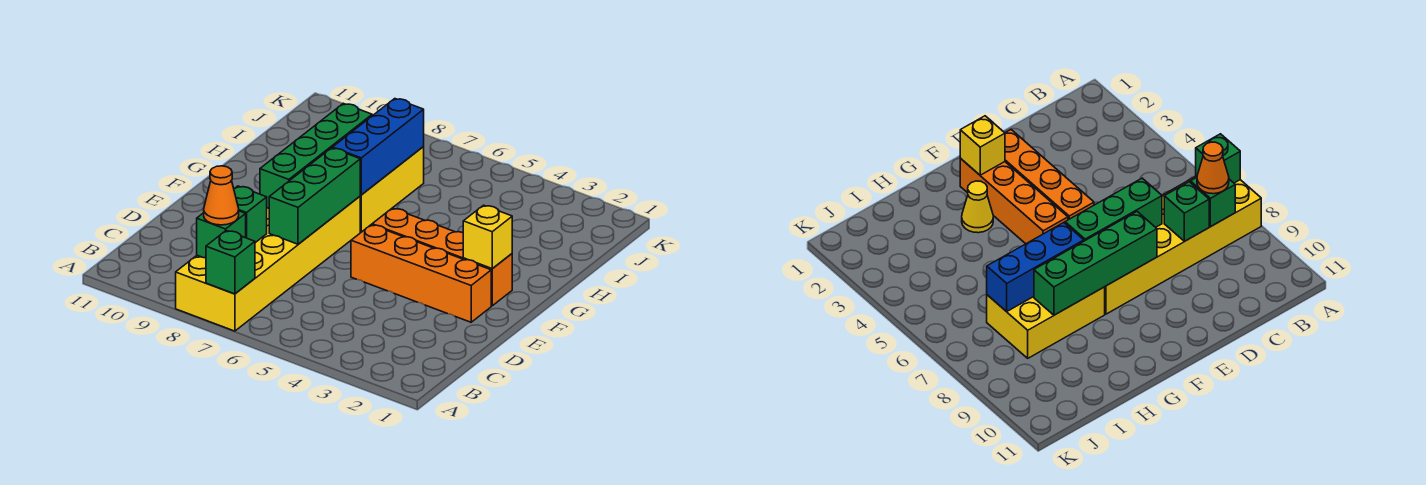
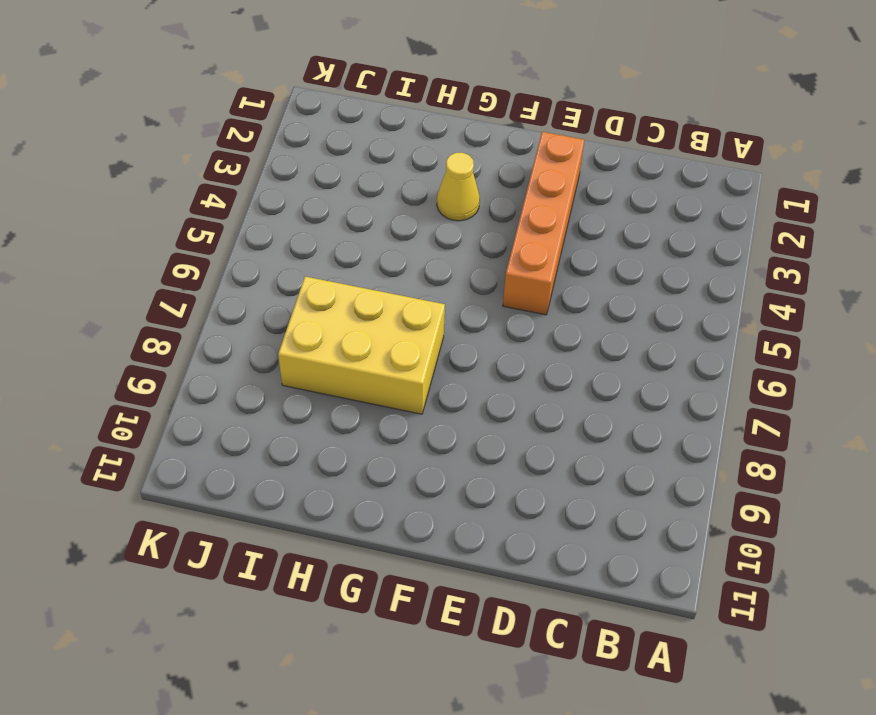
none -> yellow 2x6 brick [176,196,360,331]
none -> orange 1x4 brick [372,208,512,306]
none -> green 1x1 brick [206,231,255,294]

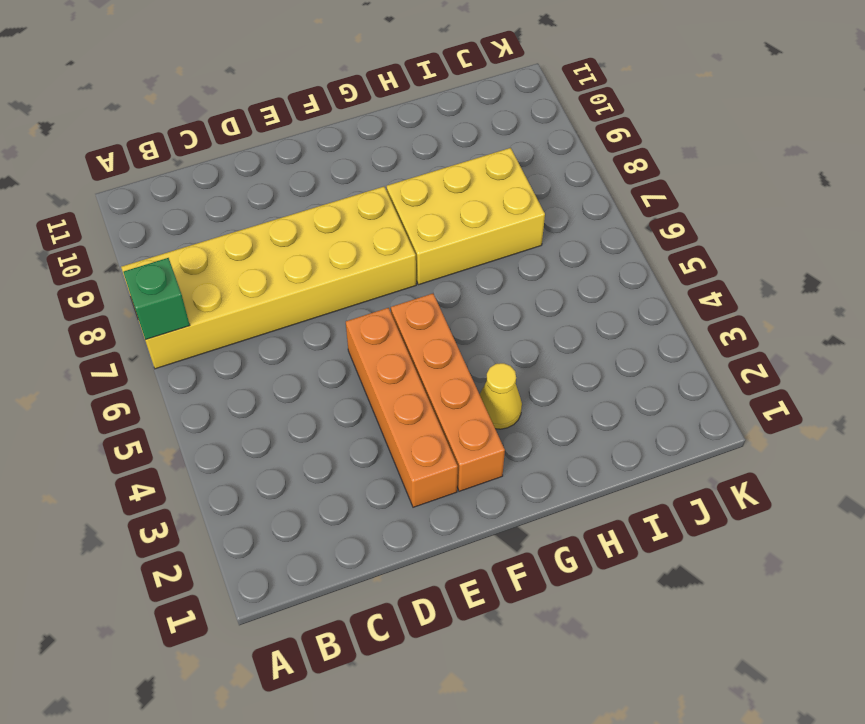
none -> green 1x1 brick [197,211,246,258]
none -> green 1x1 brick [234,186,267,243]
none -> green 1x3 brick [269,148,360,244]

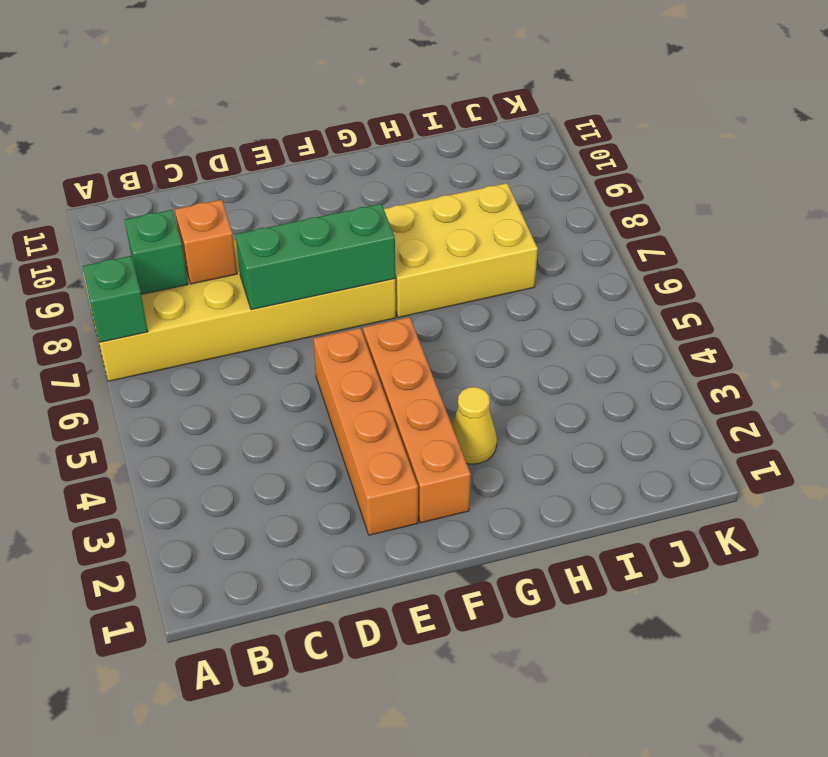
orange 1x1 brick [175,200,237,284] -> green 1x1 brick [234,186,267,243]
none -> green 1x4 brick [260,103,372,208]
none -> yellow 1x1 brick [463,205,512,269]
none -> blue 1x3 brick [332,99,424,195]

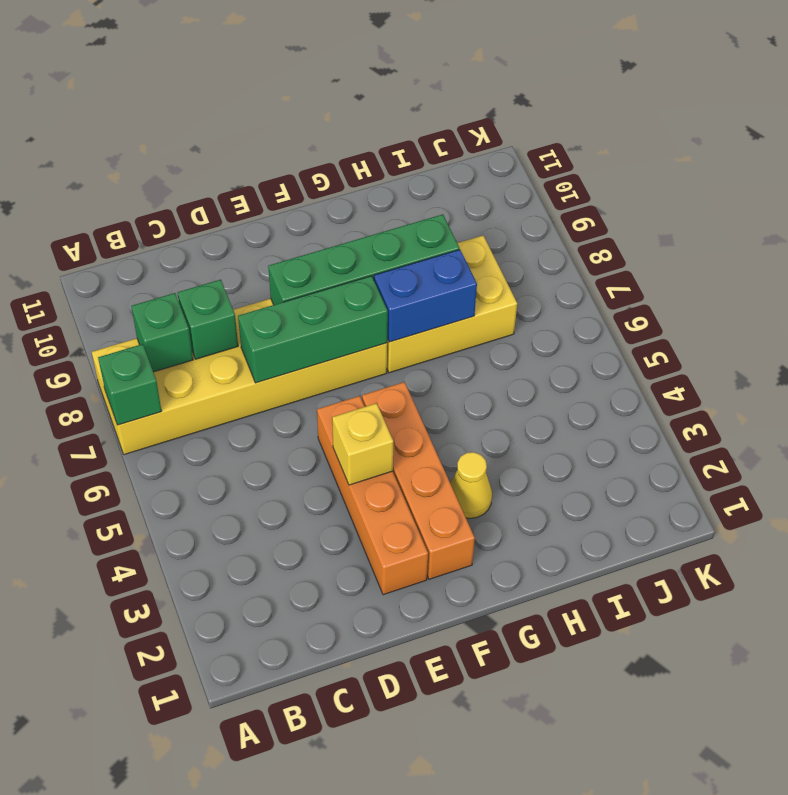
yellow 1x1 brick [332,403,393,485] -> yellow 1x1 brick moved to [463,205,512,269]
blue 1x2 brick [374,250,477,342] -> blue 1x3 brick [332,99,424,195]
none -> orange 1x1 cone [204,166,239,225]

